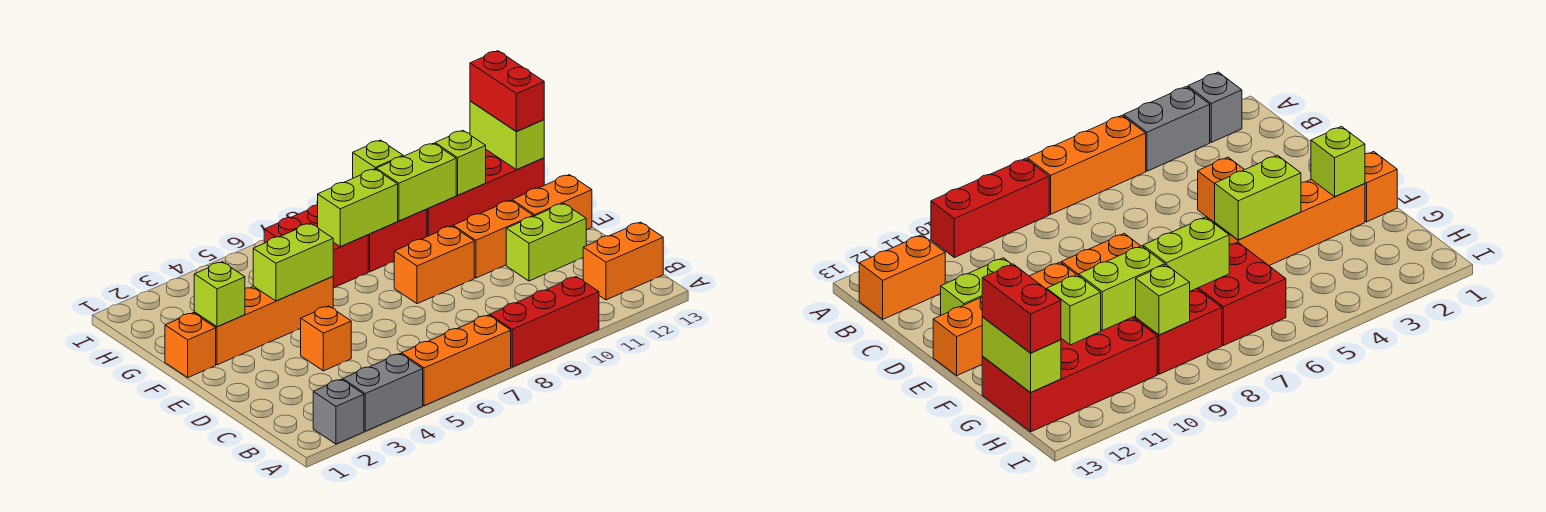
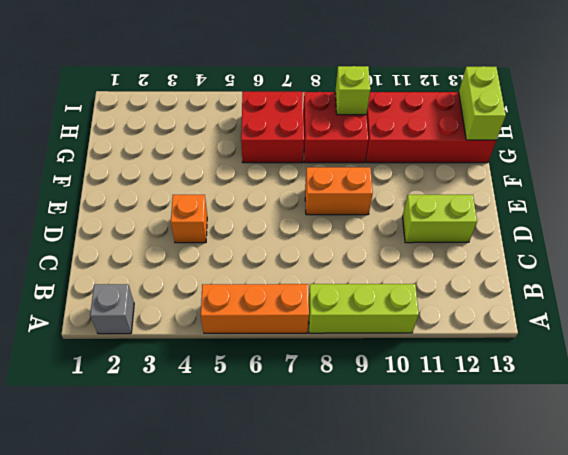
lime 1x3 brick [309,284,419,333] -> red 1x3 brick [490,277,599,367]
none -> grey 1x2 brick [343,354,423,431]
none -> orange 1x2 brick [583,222,663,300]
none -> orange 1x2 brick [453,200,533,278]

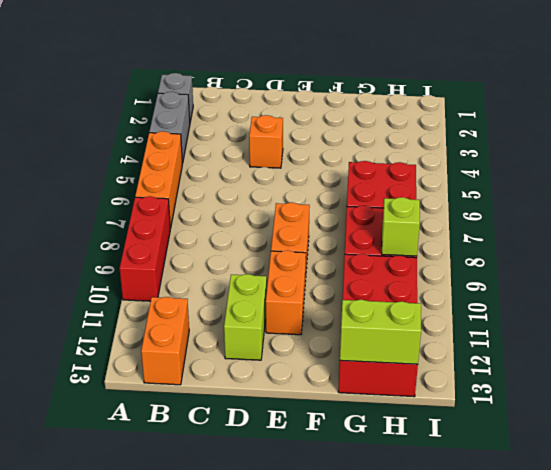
none -> orange 1x2 brick [512,175,592,230]
none -> orange 1x1 brick [165,313,216,377]
none -> orange 1x4 brick [194,277,333,365]

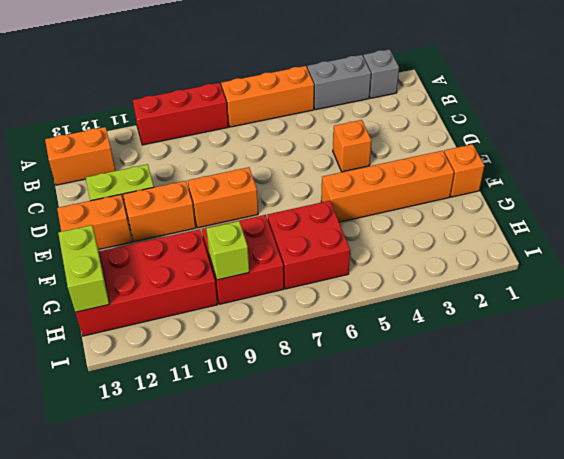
none -> lime 1x1 brick [194,262,245,327]
none -> lime 1x2 brick [253,223,333,301]
none -> lime 1x2 brick [318,169,398,247]

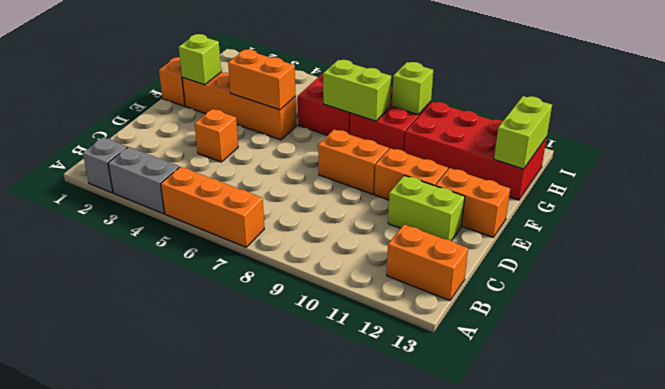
orange 1x2 brick [228,49,296,110] -> lime 1x2 brick [253,223,333,301]
none -> red 1x3 brick [490,277,599,367]
none -> lime 1x2 brick [376,143,456,221]
none -> lime 1x1 brick [435,131,486,195]

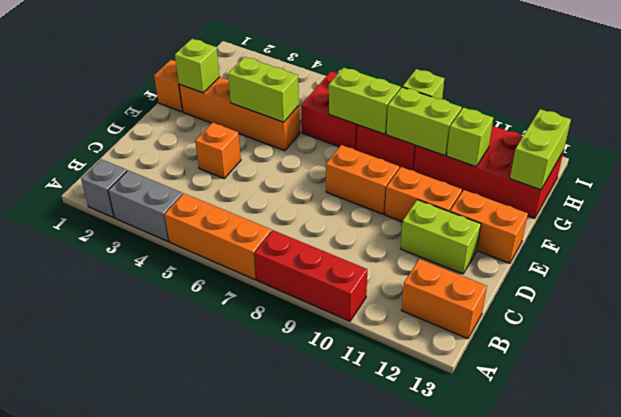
none -> red 1x2 brick [470,51,544,132]

